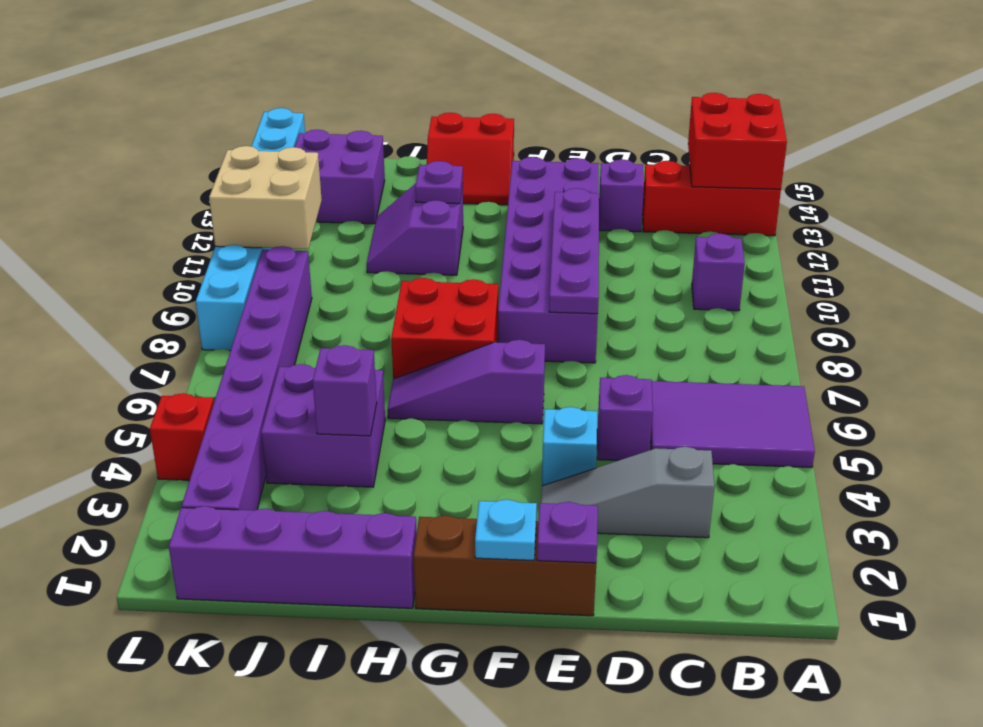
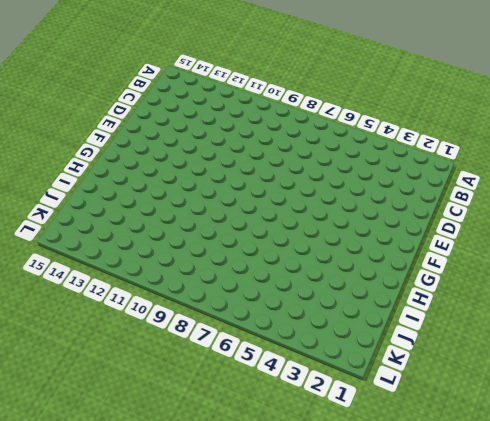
none -> purple 2x3 tile [651,381,815,468]
none -> red 1x3 brick [642,161,781,236]
none -> purple 1x1 brick [692,234,745,311]

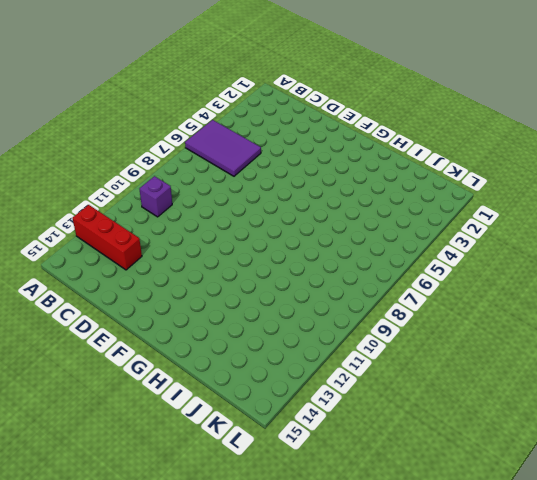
none -> grey 1x3 slope [541,447,714,538]
none -> purple 1x1 brick [597,375,653,461]
none -> purple 1x1 brick [599,159,644,232]

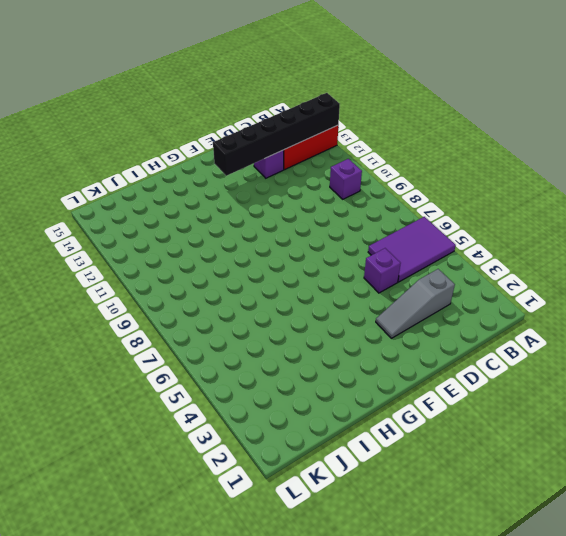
black 1x6 brick [213,93,340,176] -> red 2x2 brick [688,93,787,189]
none -> brown 1x3 brick [414,515,596,616]
none -> cyan 1x1 brick [542,407,597,486]
none -> purple 2x6 brick [498,157,599,363]

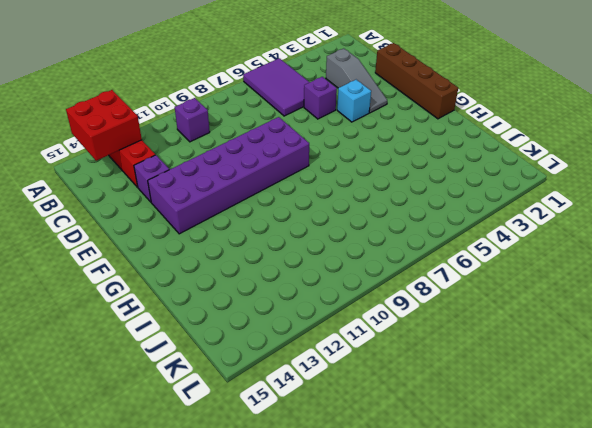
brown 1x4 brick [375,43,458,119] -> brown 1x3 brick [414,515,596,616]
none -> purple 1x3 slope [388,340,545,424]
none -> red 2x2 brick [391,278,498,379]
none -> red 2x2 slope [427,113,514,205]

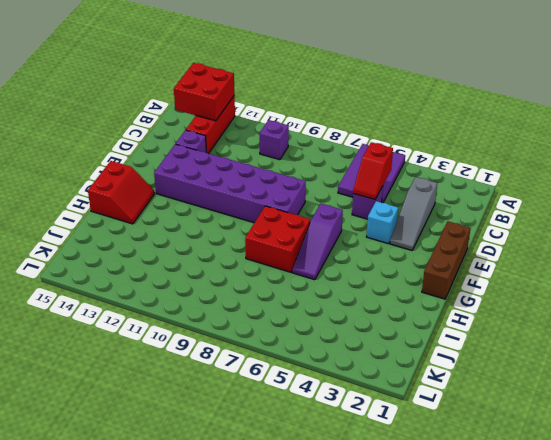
red 1x2 slope [353,142,393,200] -> none
none -> purple 1x4 brick [169,506,417,608]
none -> purple 2x2 slope [367,183,463,275]
none -> purple 2x2 brick [261,364,385,487]

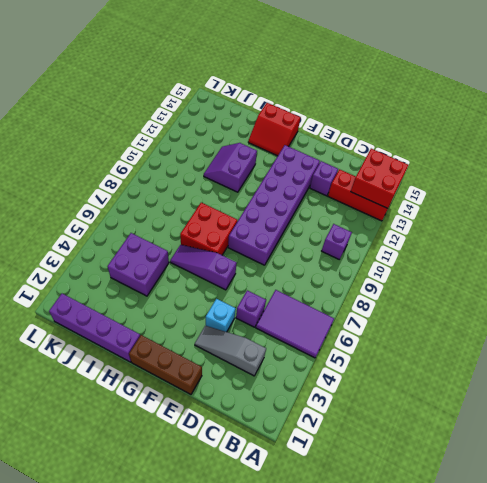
none -> purple 2x2 brick [295,130,385,224]
none -> purple 1x8 brick [182,246,312,510]
none -> red 1x1 brick [150,393,214,480]

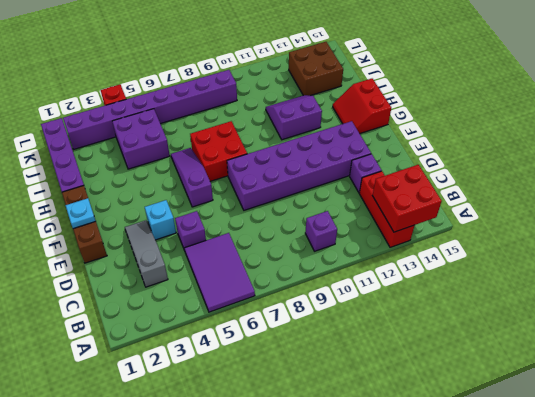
brown 2x2 brick [289,42,343,96] -> purple 2x2 brick [295,130,385,224]
none -> cyan 1x8 brick [196,108,305,351]
none -> purple 1x1 plate [537,502,598,563]
none -> purple 1x4 plate [549,188,599,314]

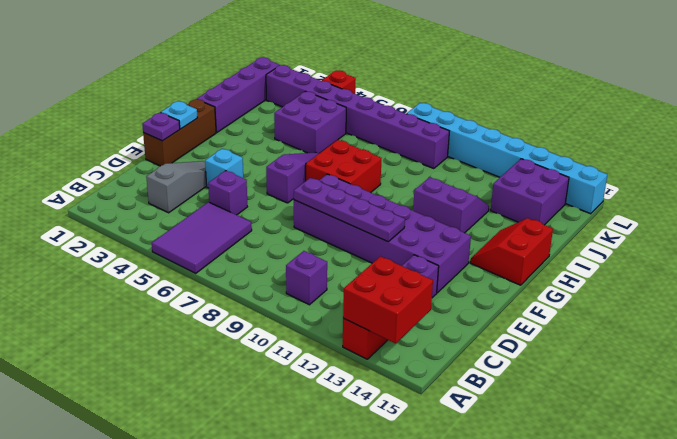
none -> purple 1x1 plate [415,161,463,204]
none -> purple 1x1 brick [313,345,377,436]
none -> tan 2x2 brick [209,146,322,249]

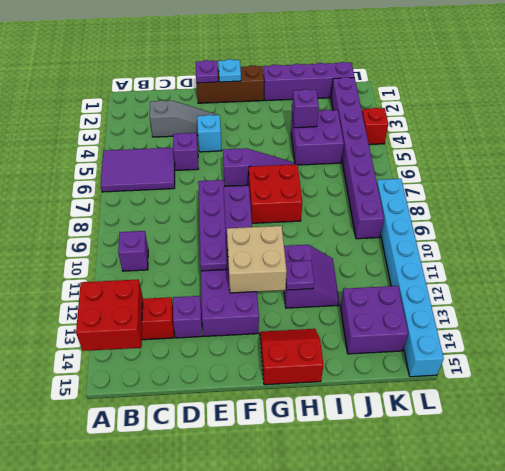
tan 2x2 brick [227,226,287,293] -> tan 2x2 brick moved to [209,146,322,249]

